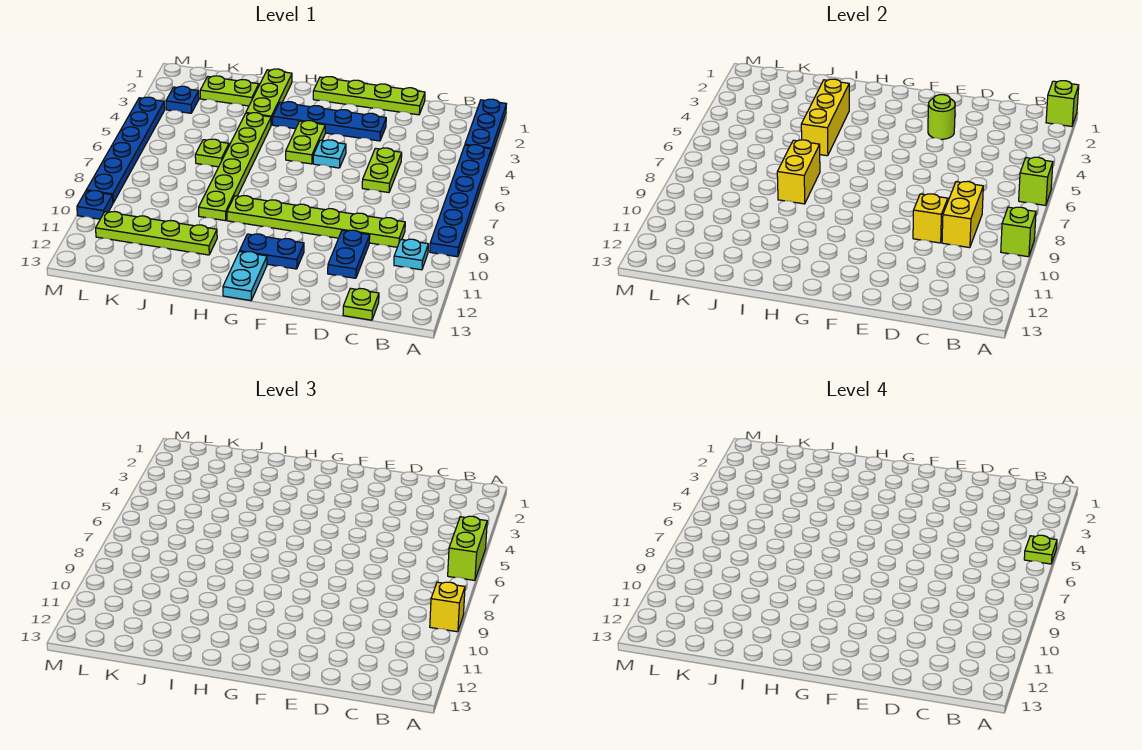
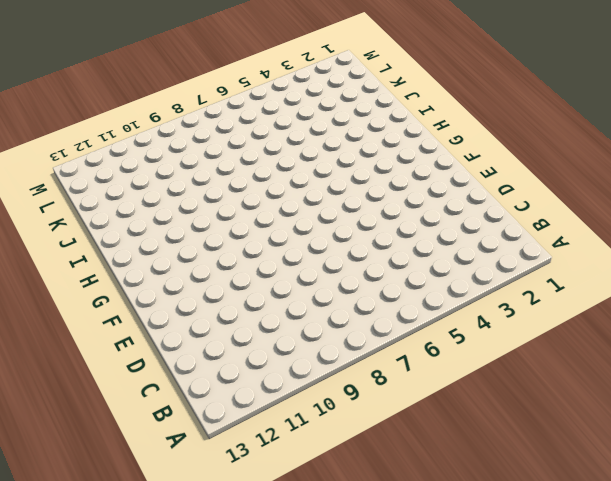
none -> blue 1x3 plate [465,99,506,156]
none -> blue 1x6 plate [430,145,491,257]
none -> cyan 1x1 plate [394,239,428,270]
none -> lime 1x6 plate [227,196,405,247]

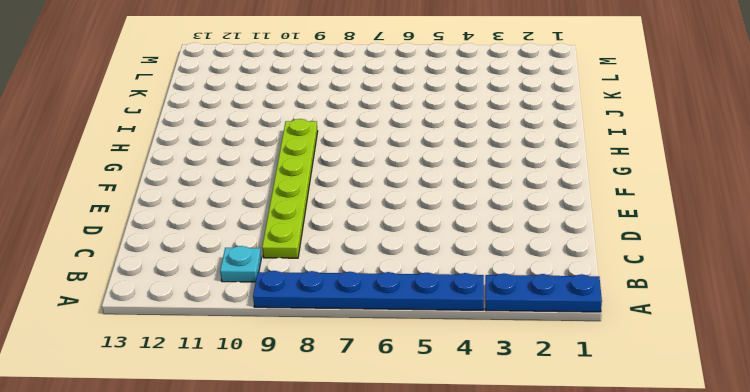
none -> lime 1x1 plate [343,288,379,320]
none -> lime 1x4 plate [313,77,425,115]
none -> lime 1x2 plate [362,148,402,193]
none -> blue 1x2 plate [328,230,370,278]

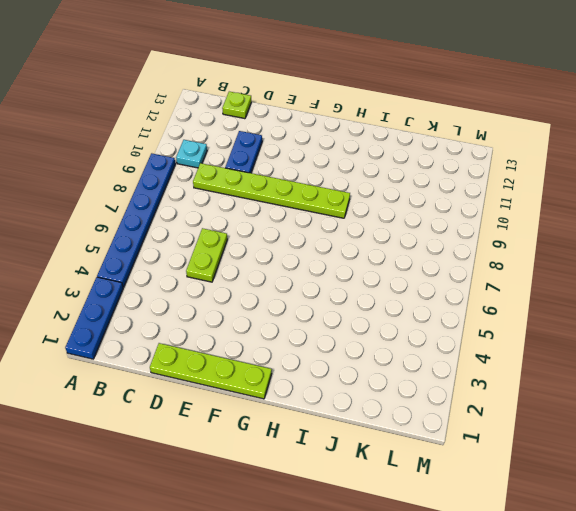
none -> blue 1x4 plate [273,102,386,141]
none -> cyan 1x1 plate [313,140,346,168]
none -> blue 1x2 plate [240,234,304,269]
none -> lime 1x2 plate [286,121,325,164]

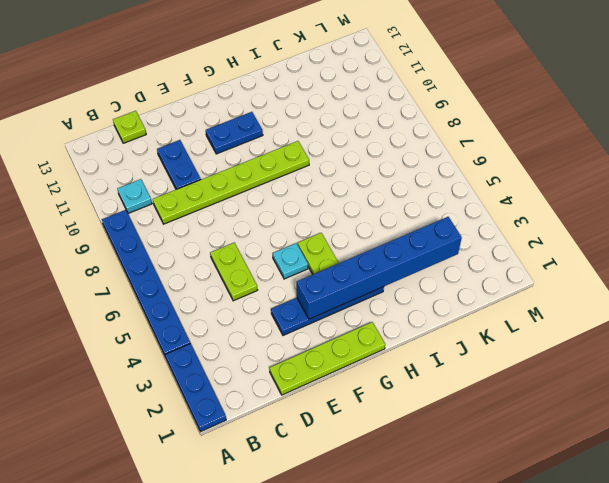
blue 1x6 brick [297,217,462,319] -> yellow 1x3 brick [801,79,849,156]
none -> cyan 1x2 plate [223,251,267,301]
none -> lime 1x3 plate [246,69,292,125]
none -> lime 1x6 plate [199,113,271,221]
none -> lime 1x4 plate [96,212,217,255]

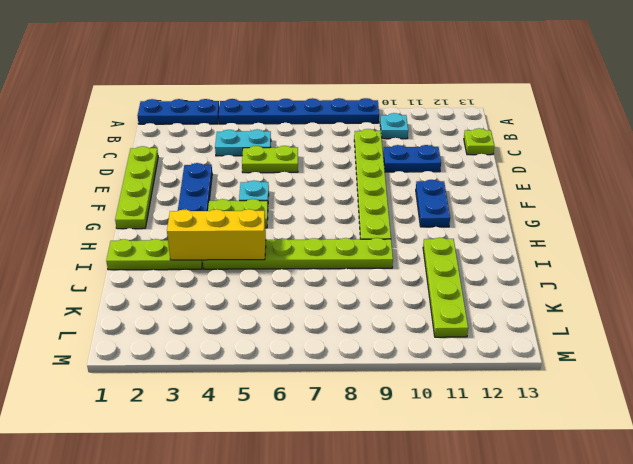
cyan 1x2 plate [215,129,271,156] -> cyan 1x2 plate moved to [223,251,267,301]
none -> lime 1x2 plate [200,76,259,106]
none -> lime 1x1 plate [195,139,229,167]
none -> blue 1x1 plate [166,86,199,113]
none -> blue 1x6 plate [86,97,165,203]

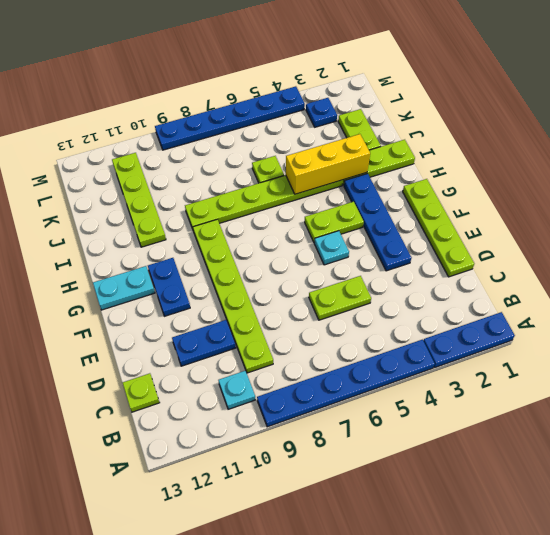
none -> blue 1x1 plate [77,191,113,219]
none -> lime 1x1 brick [1046,81,1079,126]
none -> lime 1x1 brick [1019,157,1053,205]
none -> lime 1x1 brick [1001,207,1036,257]

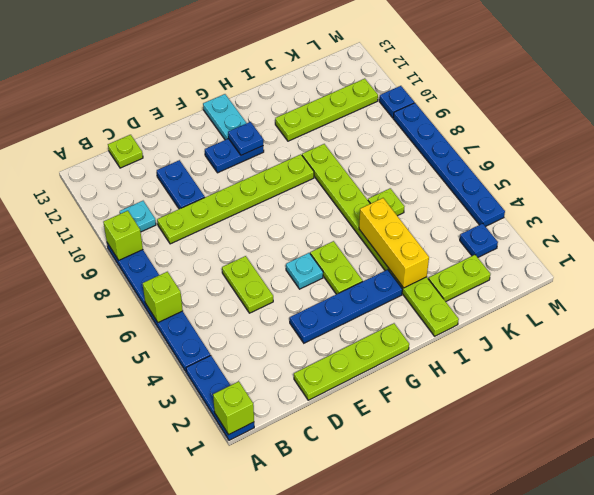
blue 1x1 plate [228,122,263,155] -> none
none -> yellow 1x2 brick [942,181,983,248]
none -> yellow 1x1 brick [913,194,948,243]
none -> lime 1x1 round brick [928,95,955,139]
none -> yellow 1x2 brick [777,140,820,204]

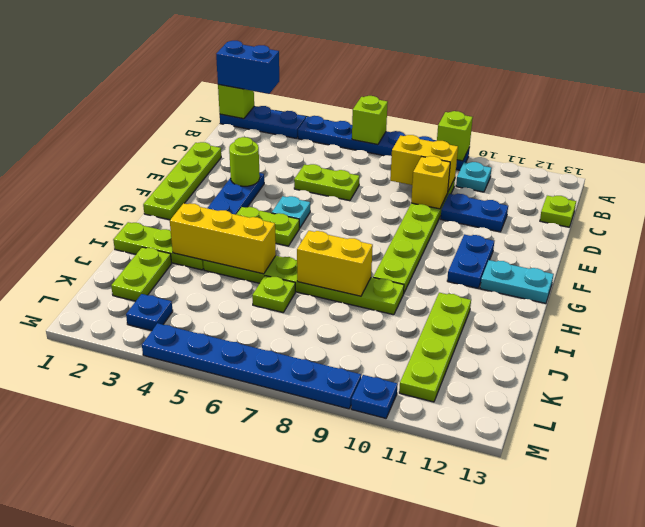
blue 1x2 brick [216,41,279,94] -> none
none -> lime 1x2 brick [448,516,487,580]
none -> yellow 1x1 brick [430,582,465,632]
none -> lime 1x1 plate [1024,535,1057,564]

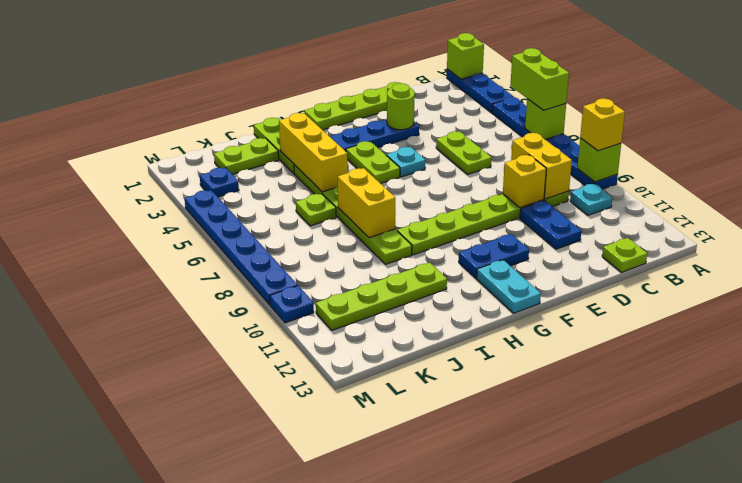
none -> lime 1x1 plate [1024,535,1057,564]

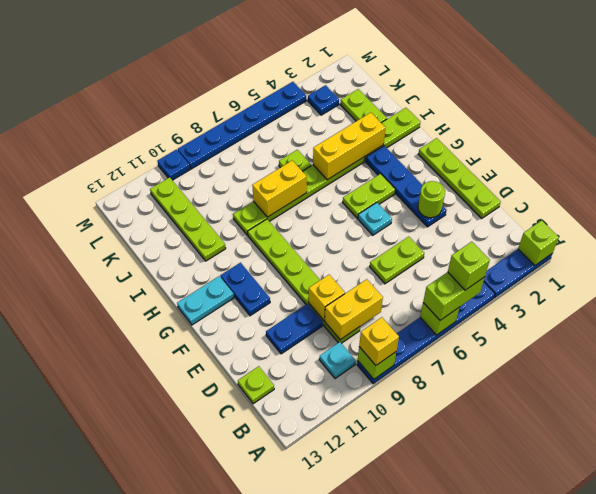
lime 1x1 brick [448,242,490,290] -> lime 1x1 plate [1024,535,1057,564]

